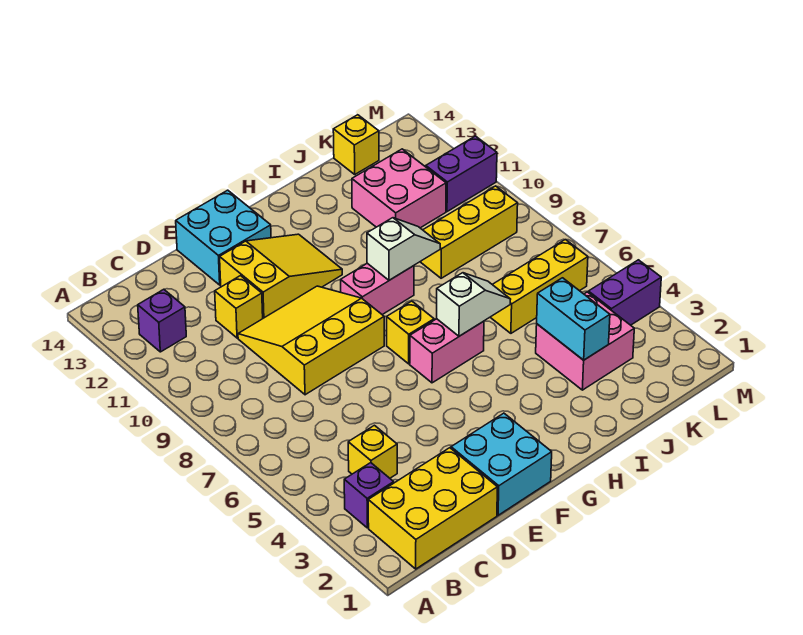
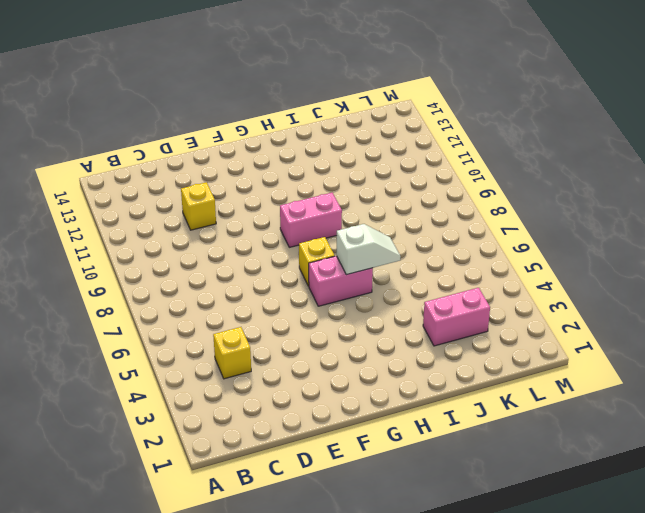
pink 1x2 brick [423,288,490,346] -> pink 2x2 brick [536,292,634,390]
none -> yellow 2x3 brick [368,448,498,569]
none -> purple 1x1 brick [344,463,394,528]
none -> purple 1x1 brick [138,289,186,352]

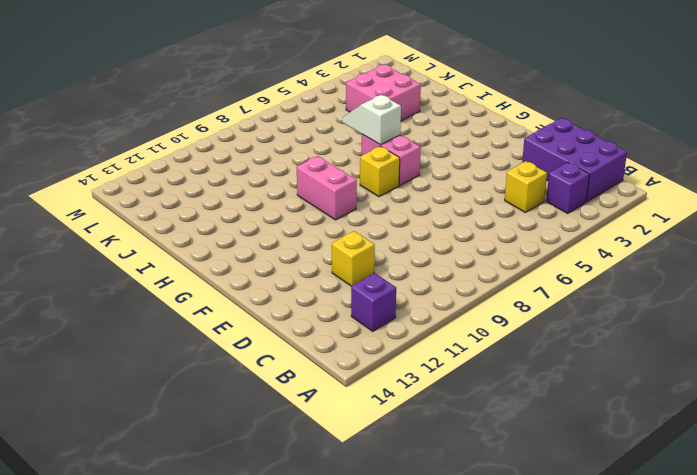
purple 2x3 brick [522,118,627,202] -> yellow 2x3 brick [368,448,498,569]
none -> yellow 3x3 slope [238,286,384,395]
none -> cyan 2x2 brick [451,413,552,515]
none -> yellow 2x3 slope [220,234,342,318]

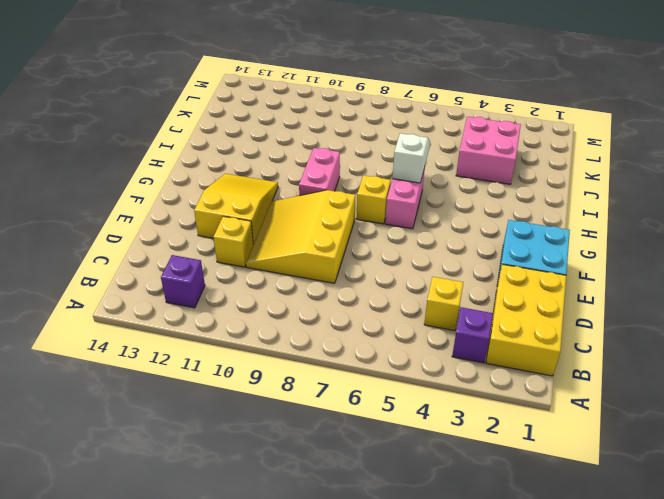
none -> cyan 2x2 brick [176,190,271,285]
none -> yellow 1x3 brick [490,240,588,333]
none -> yellow 1x3 brick [420,186,518,278]

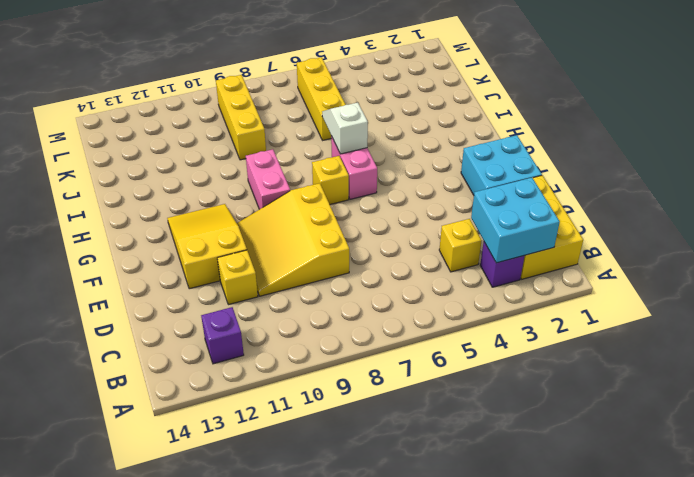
cyan 2x2 brick [471,178,560,263] -> cyan 2x2 brick moved to [176,190,271,285]
none -> pink 2x2 brick [536,292,634,390]
none -> pink 2x2 brick [352,149,446,228]
none -> yellow 1x1 brick [333,115,379,174]

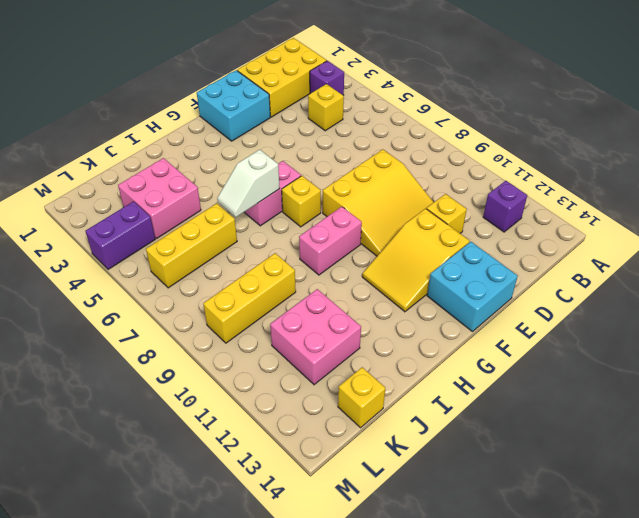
none -> purple 1x2 brick [426,136,497,212]
none -> white 1x2 slope [367,218,440,280]
none -> cyan 1x2 brick [537,278,610,360]

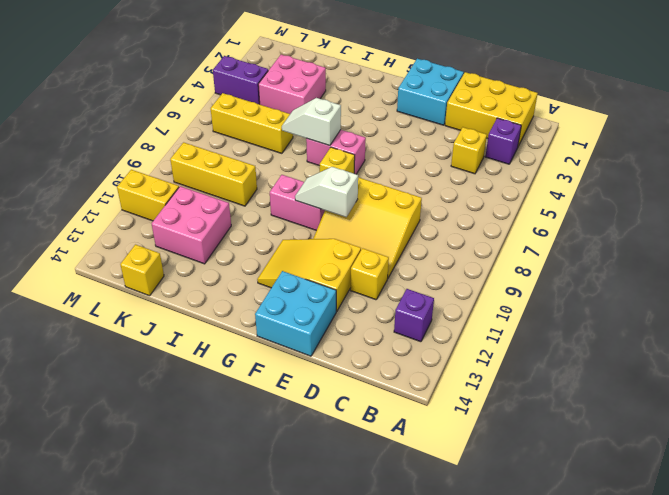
white 1x2 slope [295,167,358,217] -> white 1x2 slope moved to [367,218,440,280]
yellow 1x2 brick [117,170,179,221] -> purple 1x2 brick [426,136,497,212]
none -> cyan 1x2 brick [537,278,610,360]

